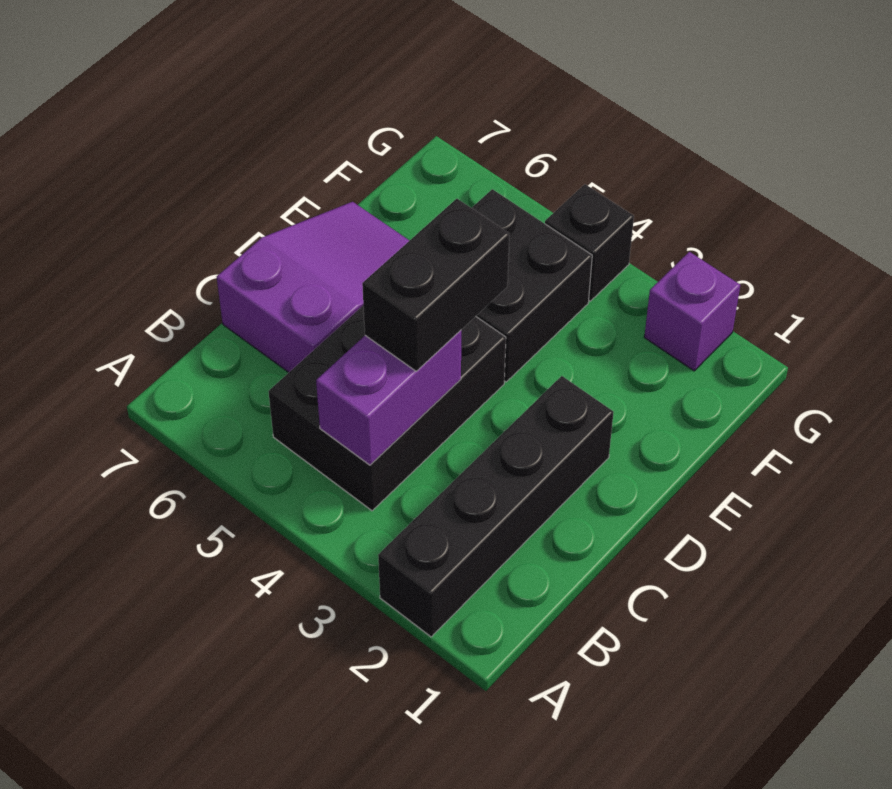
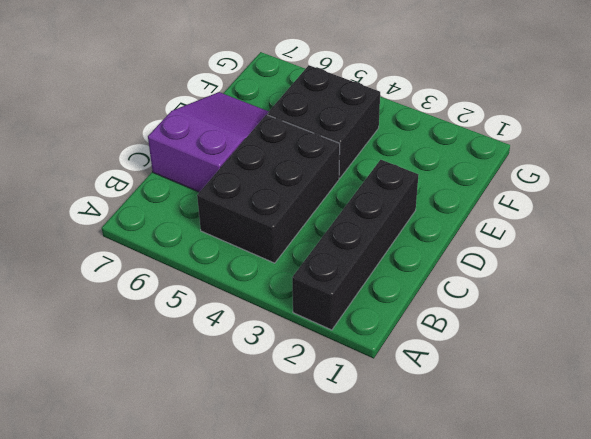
none -> purple 1x1 brick [644,252,740,371]
none -> black 1x1 brick [545,184,634,301]

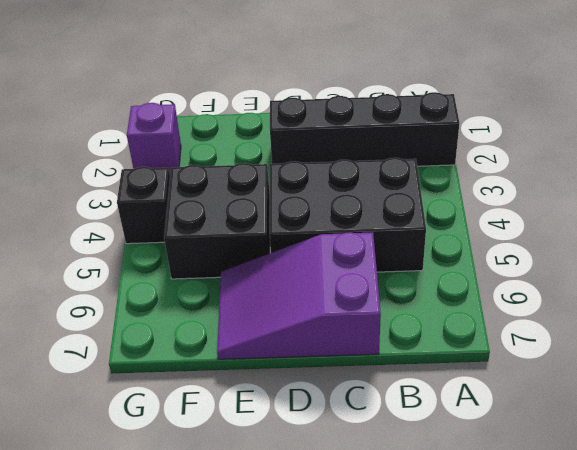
none -> purple 1x2 brick [316,330,461,465]
none -> black 1x2 brick [362,199,509,371]

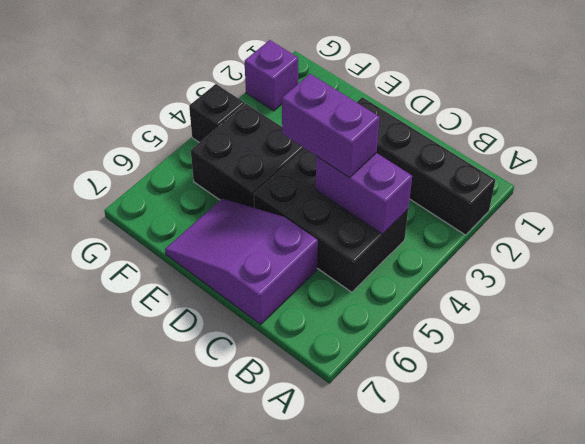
purple 1x2 brick [282,74,380,178] -> black 1x2 brick [362,199,509,371]

